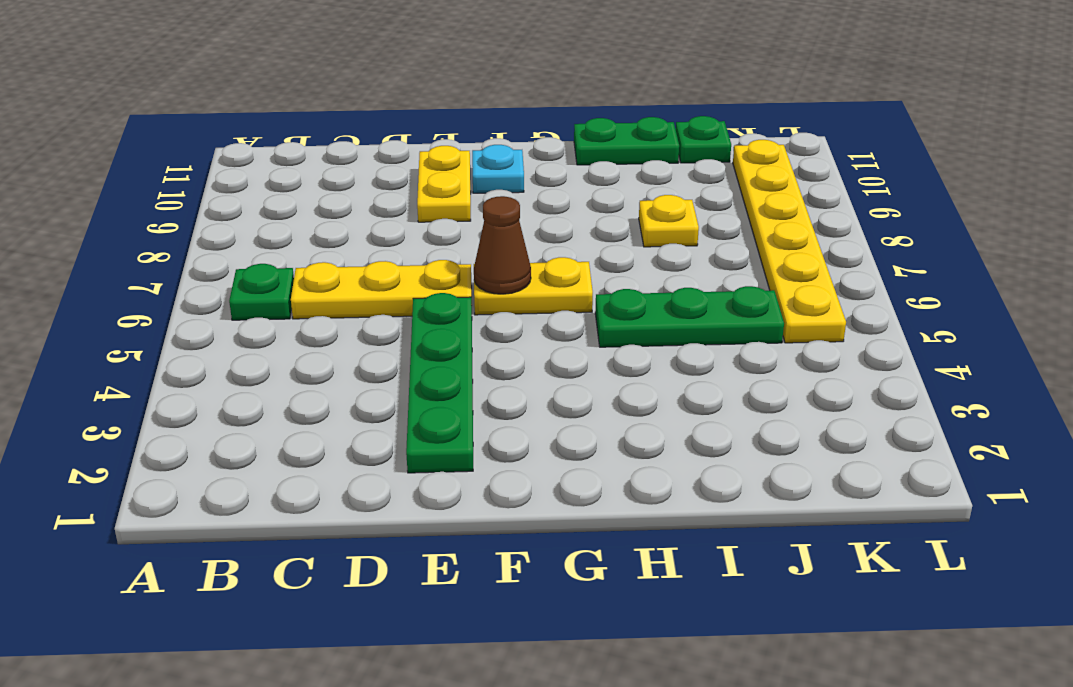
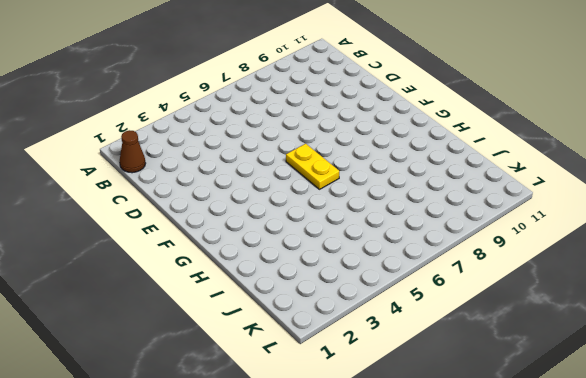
brown 1x1 cone [120,130,146,173] -> brown 1x1 cone moved to [474,196,531,294]
none -> green 1x1 plate [229,264,294,320]
none -> yellow 1x3 plate [291,260,472,319]
none -> green 1x4 plate [406,293,473,473]

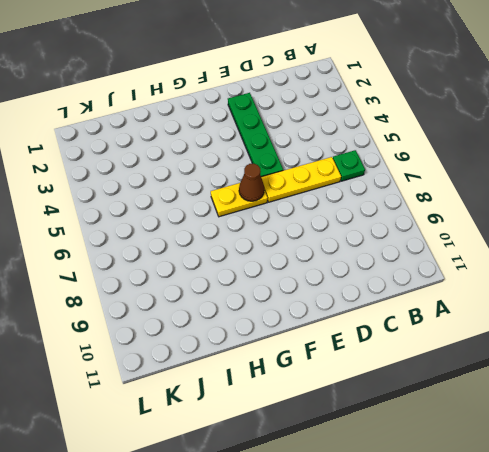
none -> yellow 1x2 plate [417,146,471,222]
none -> cyan 1x1 plate [472,145,524,193]
none -> green 1x3 plate [595,286,784,347]

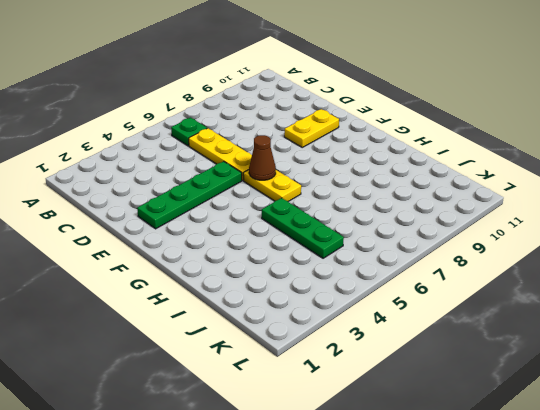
none -> cyan 1x1 plate [472,145,524,193]
none -> green 1x2 plate [574,117,679,165]
none -> yellow 1x1 plate [639,195,699,247]

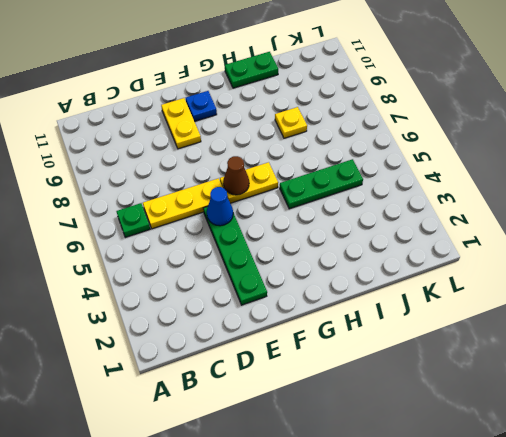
blue 1x1 cone [207,187,233,226] -> none
blue 1x1 plate [186,91,217,121] -> cyan 1x1 plate [472,145,524,193]
none -> green 1x1 plate [676,116,731,163]
none -> yellow 1x6 plate [733,140,846,343]

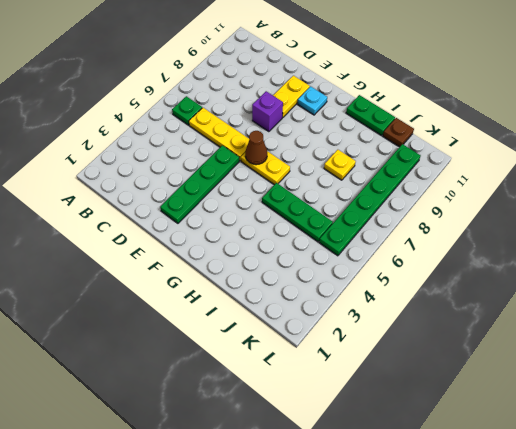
purple 1x1 brick [252,91,283,132] -> none
brown 1x1 plate [383,118,414,147] -> green 1x1 plate [676,116,731,163]
green 1x6 plate [319,144,421,256] -> yellow 1x6 plate [733,140,846,343]

